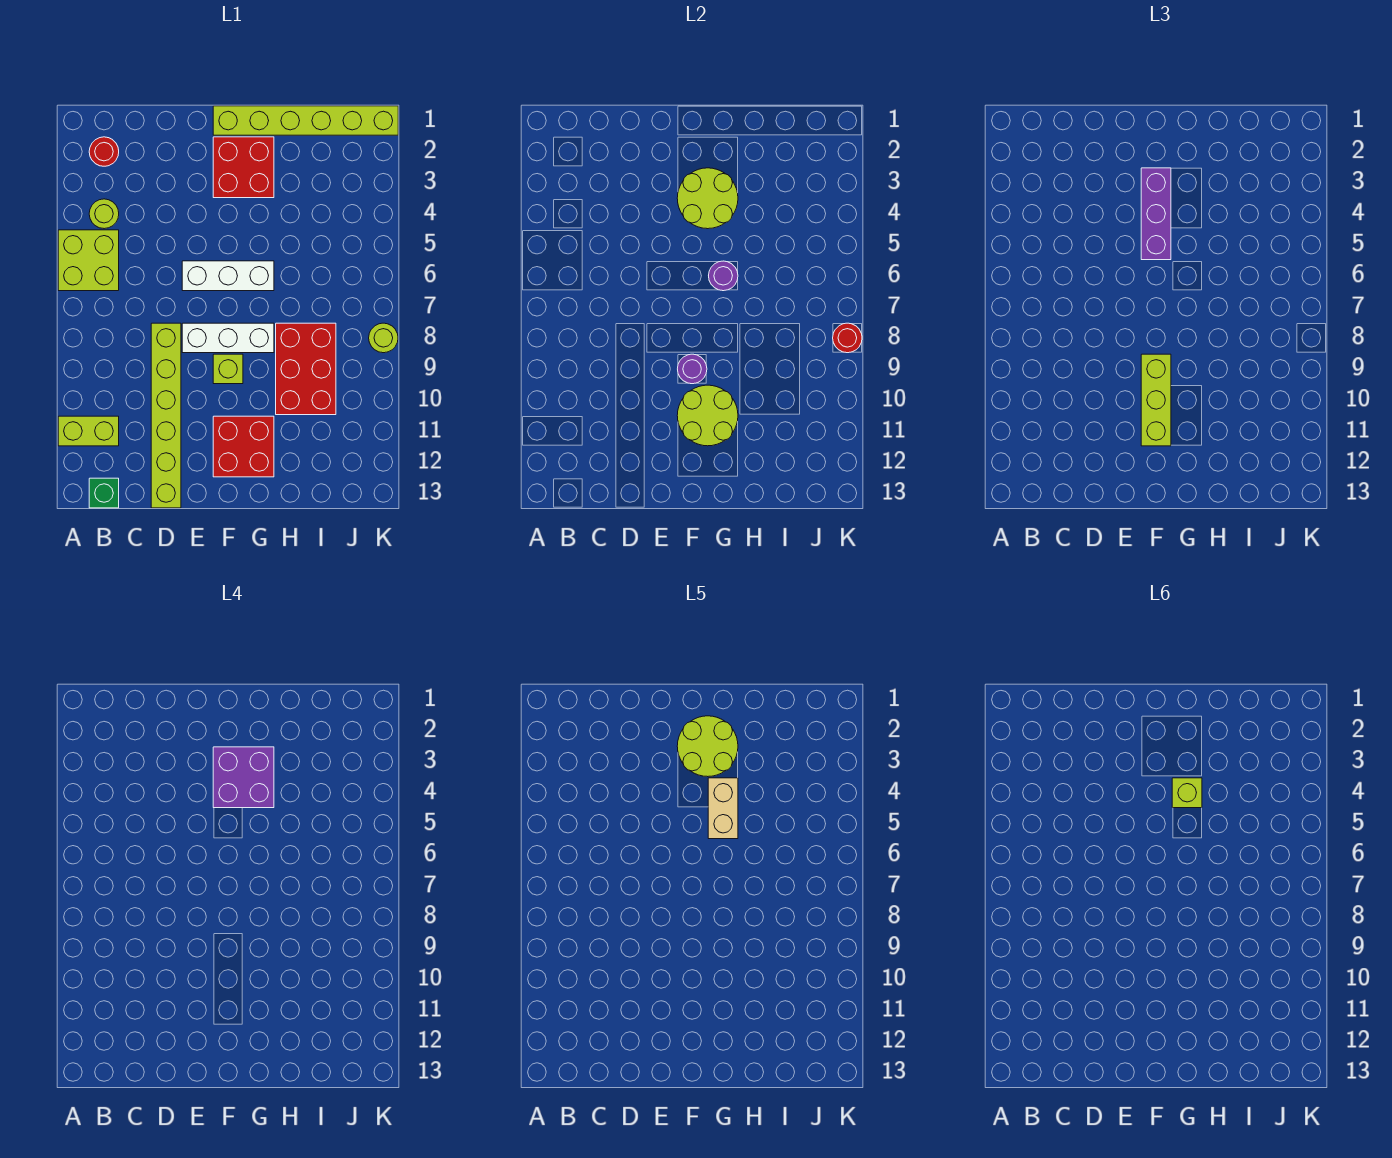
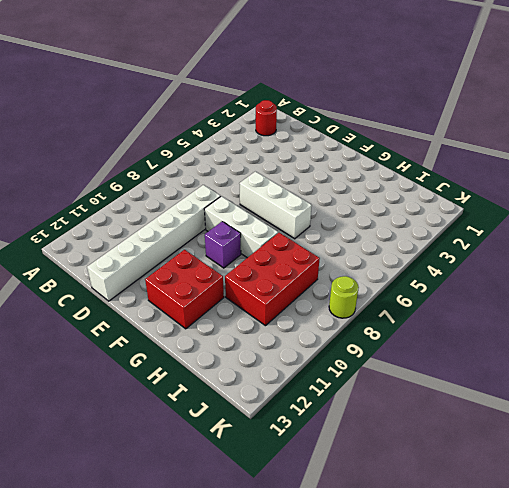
white 1x6 brick [87,185,221,301] -> lime 1x6 brick [151,323,181,508]
purple 1x1 brick [205,221,241,268] -> lime 1x1 brick [213,354,243,384]
none -> lime 2x2 brick [58,230,119,291]
none -> lime 1x2 brick [58,416,119,446]
none -> lime 1x1 round brick [89,199,119,229]

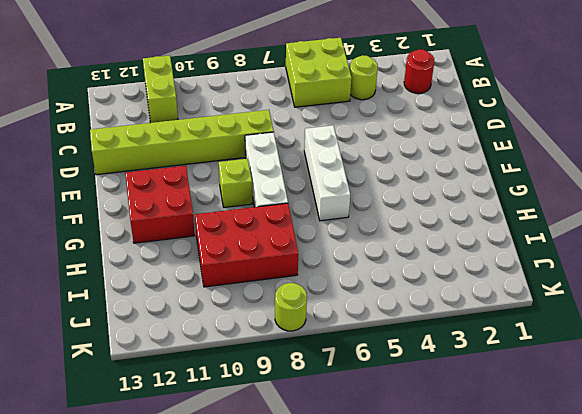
none -> green 1x1 brick [89,478,119,508]
none -> lime 1x6 brick [213,106,398,135]
none -> red 2x2 brick [213,137,274,198]

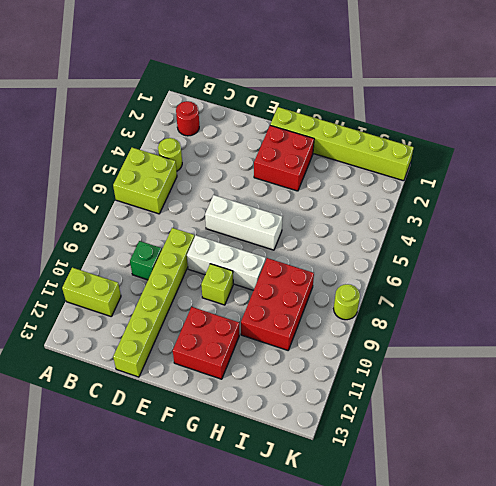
green 1x1 brick [130,241,162,280] -> green 1x1 brick moved to [89,478,119,508]
none -> lime 2x2 round brick [677,168,738,229]
none -> purple 1x1 round brick [678,354,707,384]
none -> lime 2x2 round brick [677,385,738,446]

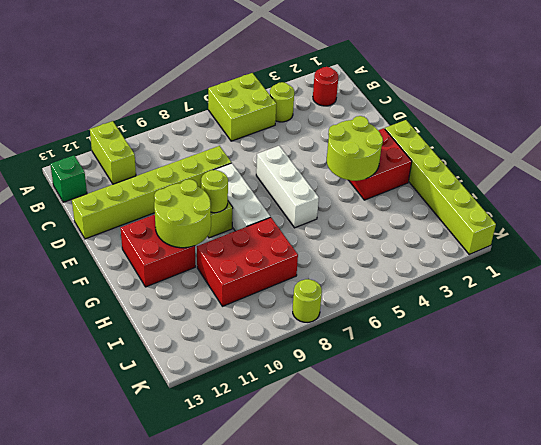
lime 1x1 round brick [201,170,228,213] -> purple 1x1 round brick [678,354,707,384]
none -> purple 1x1 round brick [709,261,738,291]
none -> red 1x1 round brick [833,323,862,353]
none -> purple 1x3 brick [1141,168,1171,260]

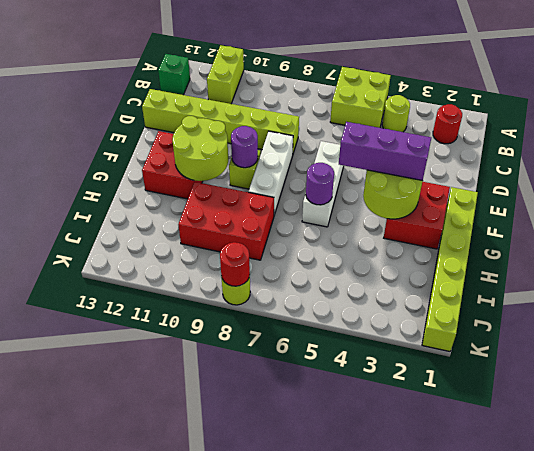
none -> lime 1x3 brick [1141,354,1171,446]
none -> purple 2x2 brick [213,747,274,808]
none -> lime 2x2 round brick [677,716,738,777]

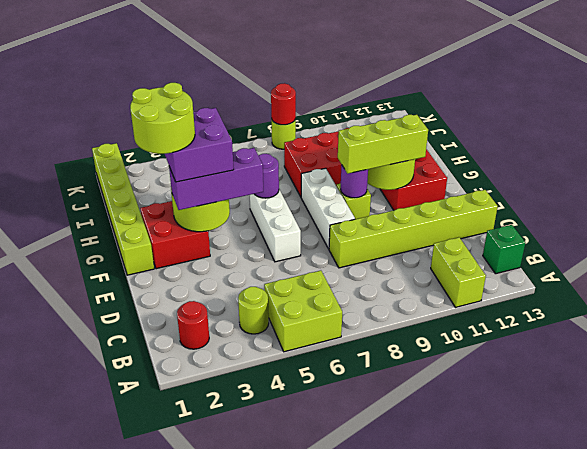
none -> tan 1x2 brick [708,778,738,839]
none -> lime 1x1 brick [1172,778,1202,808]

